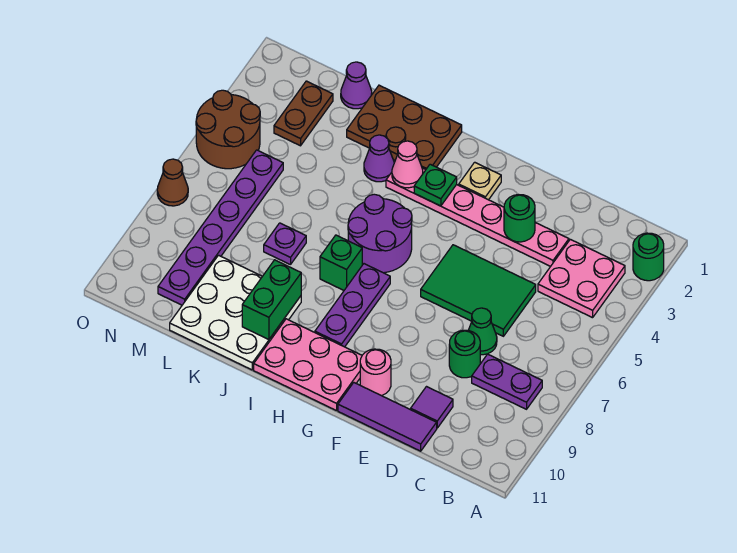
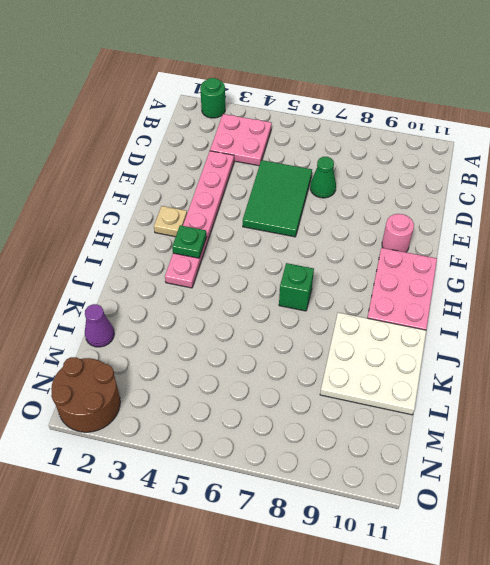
brown 2x2 round brick [51,357,120,432] -> brown 2x2 round brick moved to [196,90,260,169]
none -> purple 1x2 plate [472,354,542,409]
none -> green 1x1 round brick [449,330,480,378]
none -> purple 1x1 tile [411,387,453,428]

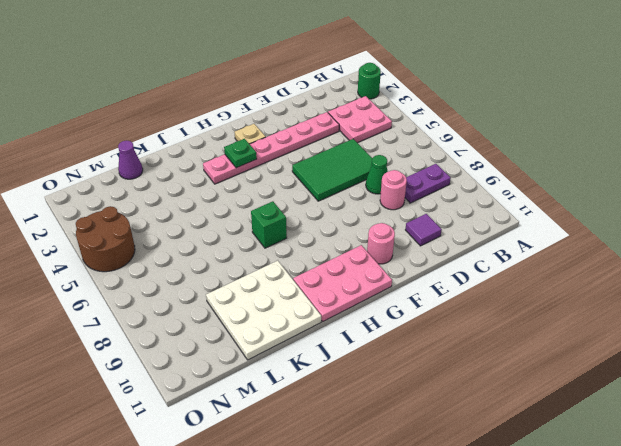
pink 1x1 round brick [380,170,407,210] -> green 1x1 round brick [449,330,480,378]
none -> purple 1x3 tile [338,383,437,451]
none -> purple 2x2 round brick [348,194,412,273]
none -> purple 1x3 plate [315,264,390,347]

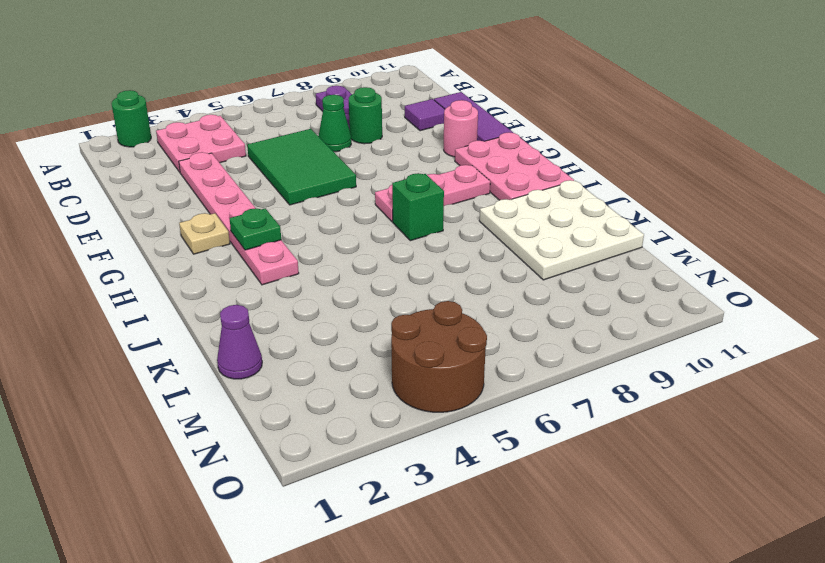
pink 1x3 plate [375,165,490,222] -> purple 1x3 plate [315,264,390,347]
none -> purple 2x2 round brick [348,194,412,273]
none -> brown 2x3 plate [347,85,462,169]
none -> purple 1x1 cone [364,135,394,182]

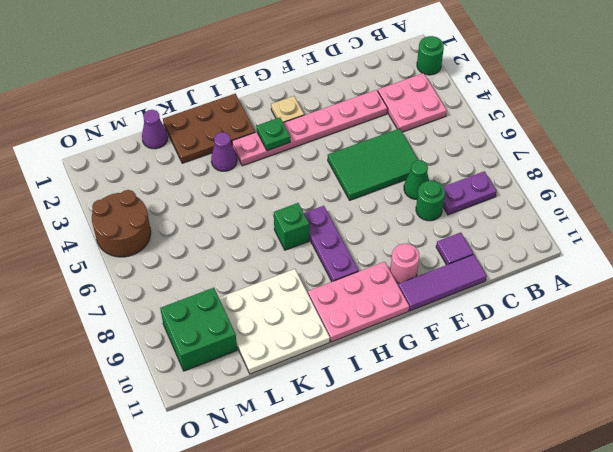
green 2x2 brick [160,288,237,371] -> purple 1x6 plate [158,150,283,305]
none -> purple 2x2 round brick [348,194,412,273]
none -> purple 1x1 plate [264,223,306,265]
none -> brown 1x2 plate [274,81,333,146]

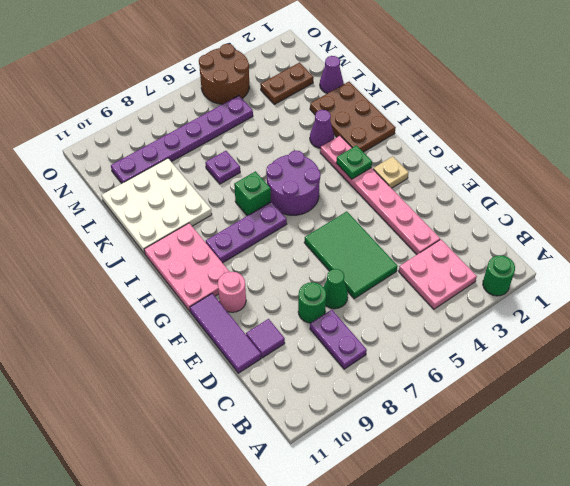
none -> brown 1x1 cone [157,159,188,206]
none -> green 1x1 round brick [504,194,535,242]
none -> pink 1x1 cone [392,141,423,188]

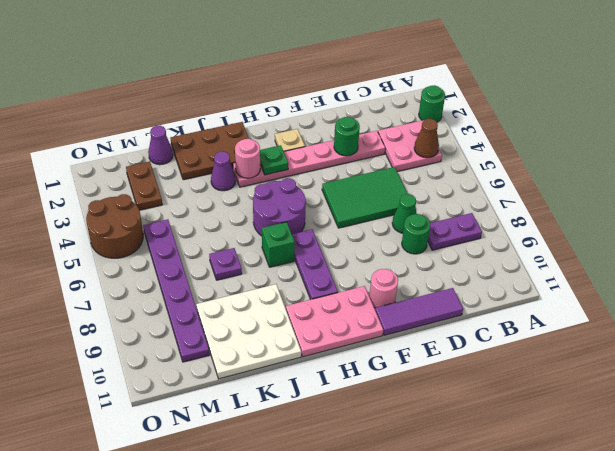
brown 1x1 cone [414,119,439,158] -> brown 1x1 cone moved to [157,159,188,206]
pink 1x1 round brick [235,139,260,178] -> pink 1x1 cone [392,141,423,188]
none -> purple 1x1 tile [411,387,453,428]
none -> green 1x2 brick [242,260,301,340]

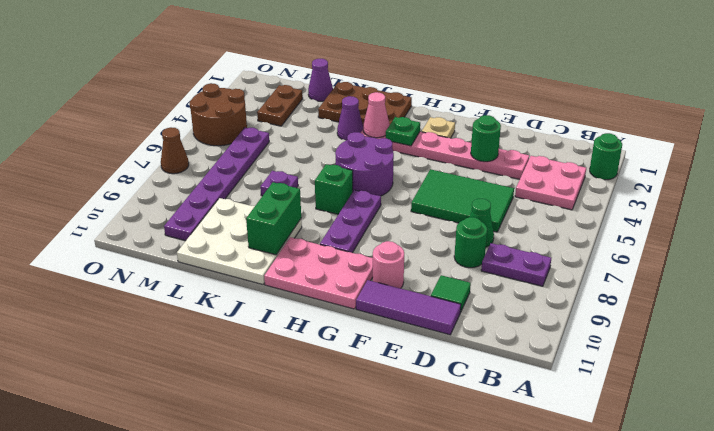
green 1x1 tile [431,275,471,312] -> purple 1x1 tile [411,387,453,428]

